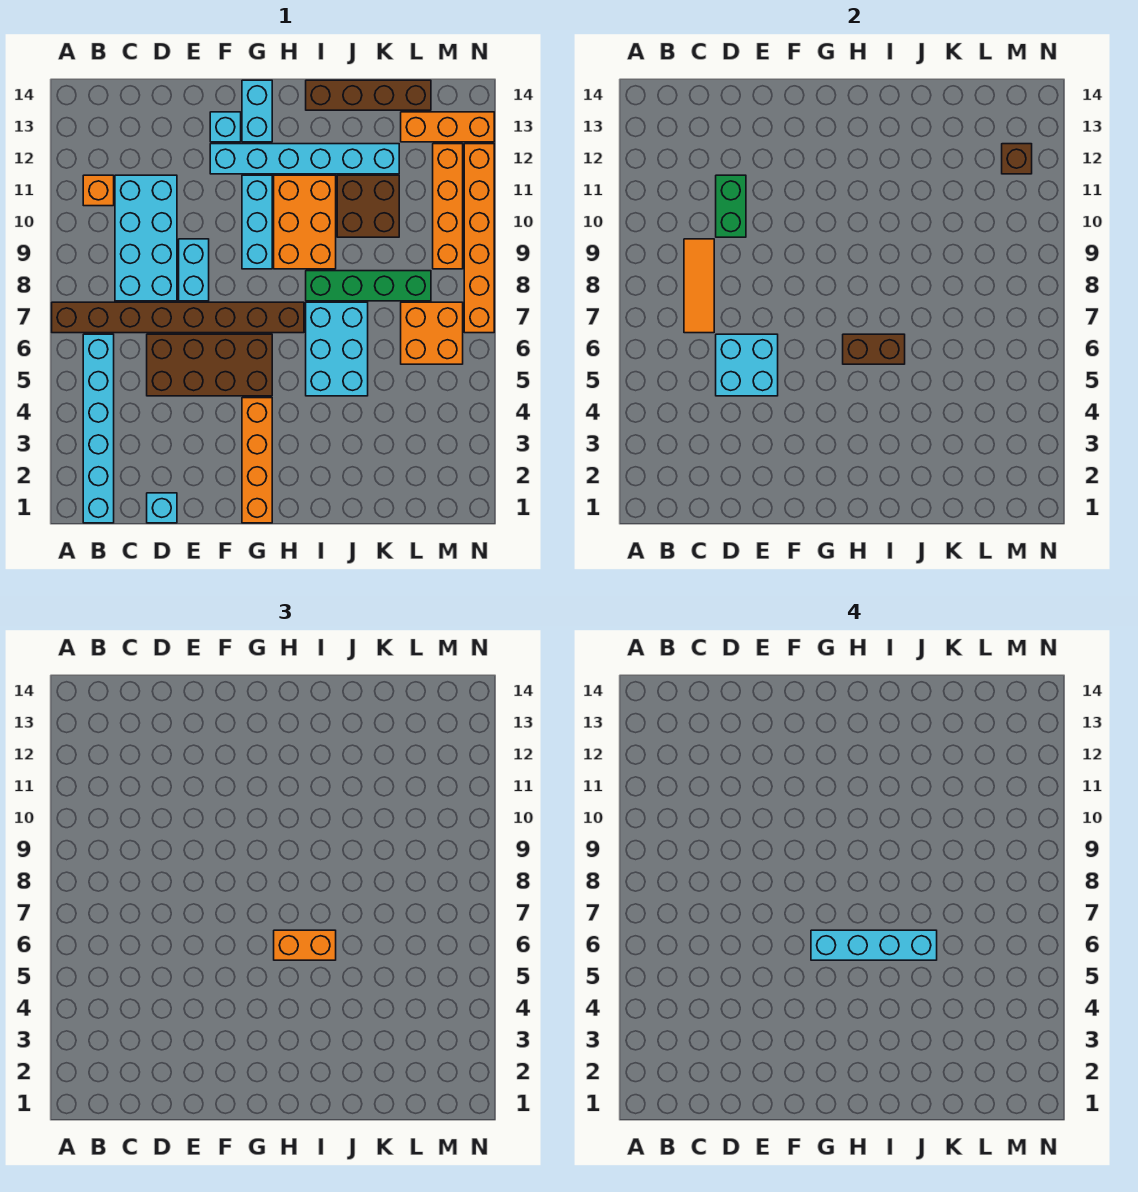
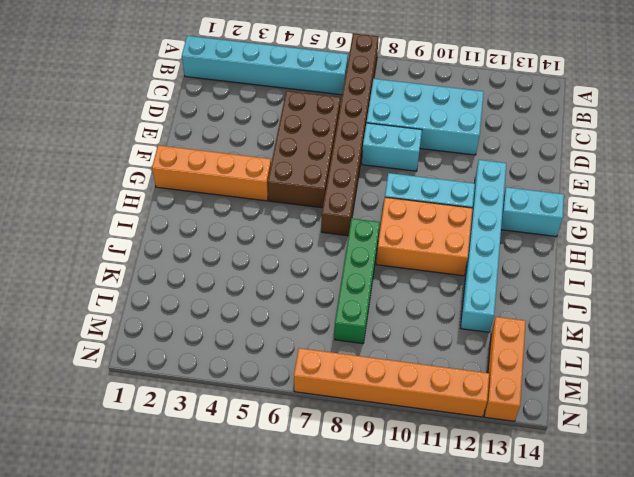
none -> orange 1x1 brick [83,175,114,206]
none -> cyan 1x1 brick [147,493,177,523]
none -> cyan 1x1 brick [210,112,241,142]

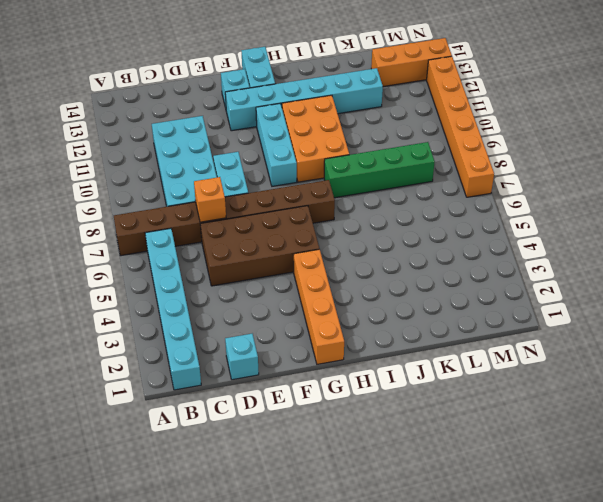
orange 1x1 brick [194,177,226,222] -> orange 1x1 brick moved to [83,175,114,206]
none -> cyan 2x3 brick [306,302,368,396]
none -> brown 1x4 brick [306,80,431,110]
none -> brown 2x2 brick [337,175,399,237]

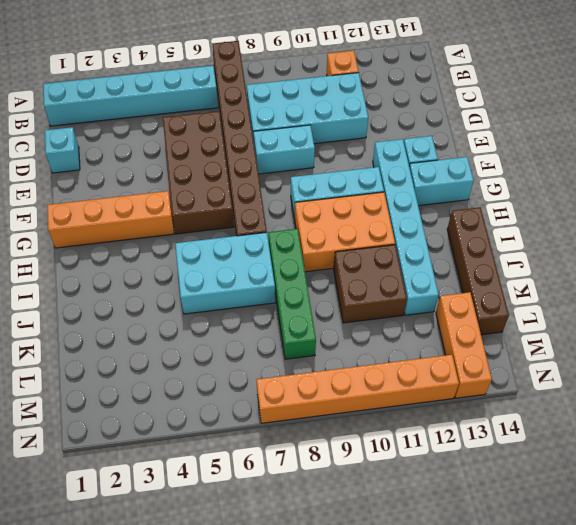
none -> orange 2x2 brick [401,302,463,364]
none -> orange 1x4 brick [433,144,463,269]
none -> orange 1x3 tile [684,239,714,333]

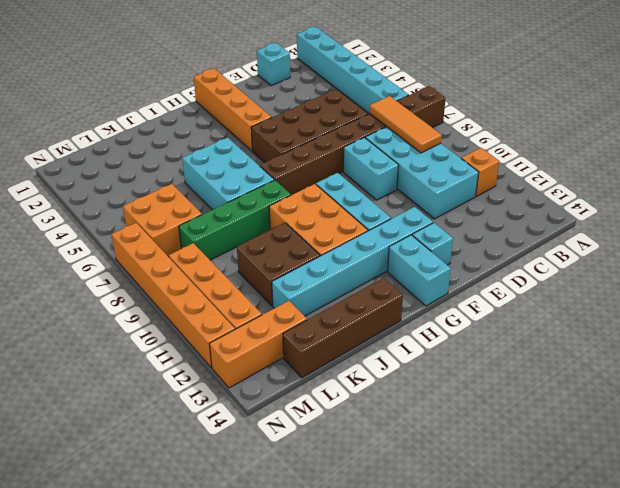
none -> cyan 2x2 brick [716,334,778,396]
none -> green 1x2 brick [716,175,746,237]
none -> brown 1x2 brick [843,334,905,364]

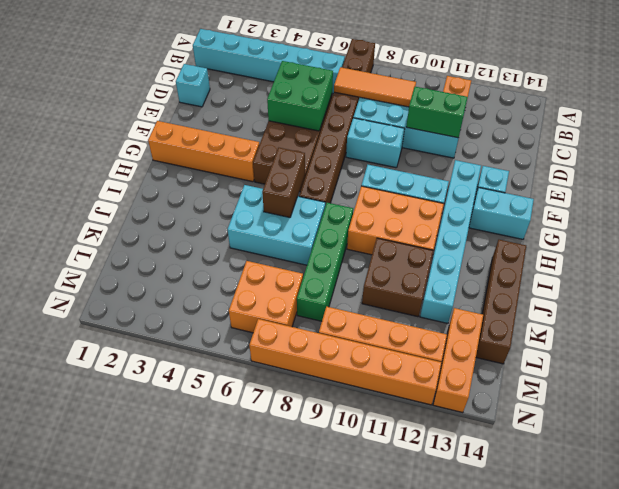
green 2x2 brick [267,61,333,131] -> cyan 2x2 brick [716,334,778,396]
none -> brown 1x1 brick [1002,144,1032,174]
none -> orange 1x2 brick [274,930,336,960]
none -> cyan 1x4 brick [811,930,937,960]

